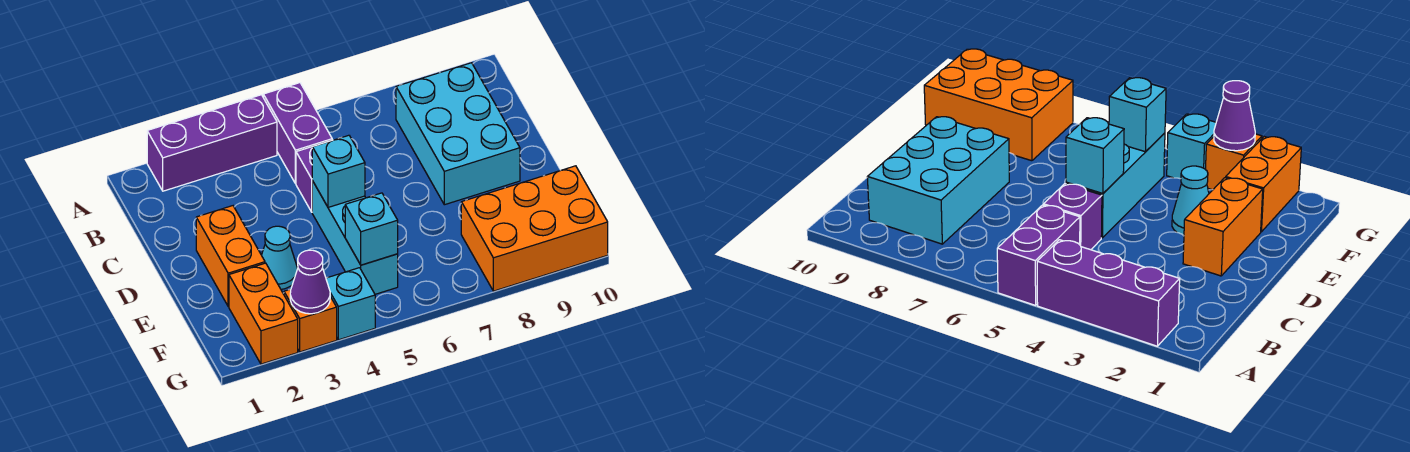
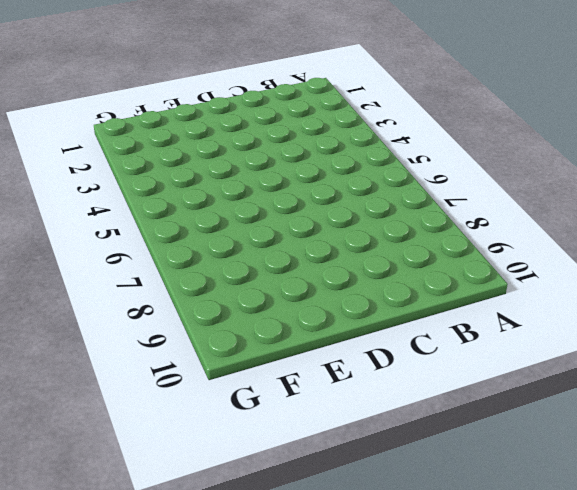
none -> purple 1x3 brick [147,95,277,191]
none -> purple 1x2 brick [263,83,332,184]
none -> cyan 2x3 brick [396,63,520,205]

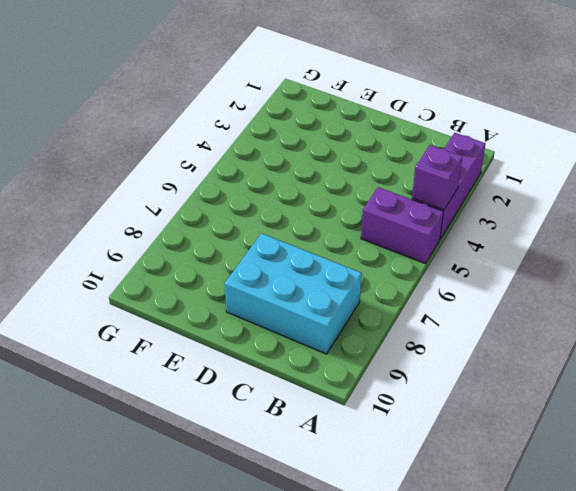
purple 1x1 brick [412,145,462,210] -> purple 1x1 brick moved to [296,147,312,212]
none -> orange 1x2 brick [196,206,265,307]
none -> cyan 1x3 brick [312,181,398,294]
none -> cyan 1x1 cone [262,226,298,289]

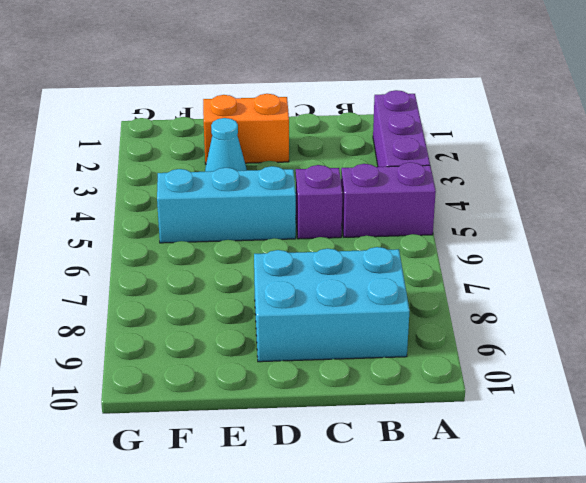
none -> orange 1x2 brick [229,263,298,364]
none -> orange 2x3 brick [461,166,608,291]
none -> orange 1x1 brick [284,289,337,352]

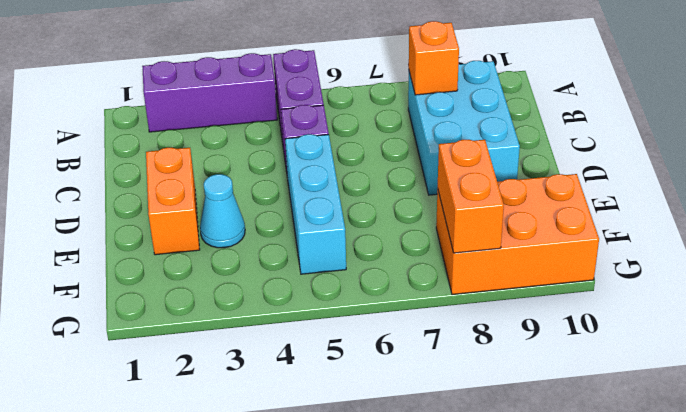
orange 1x1 brick [409,21,459,95] -> orange 1x1 brick moved to [284,289,337,352]
orange 1x2 brick [438,140,504,253] -> orange 1x2 brick moved to [229,263,298,364]
none -> cyan 1x1 brick [326,268,375,340]
none -> cyan 1x1 brick [312,135,365,207]
none -> cyan 1x1 brick [345,193,398,265]

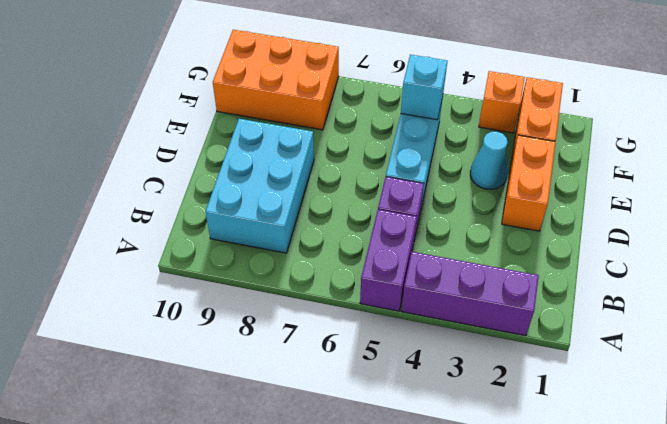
none -> cyan 1x1 brick [326,268,375,340]
none -> cyan 1x1 brick [312,135,365,207]
none -> purple 1x1 cone [290,250,330,314]

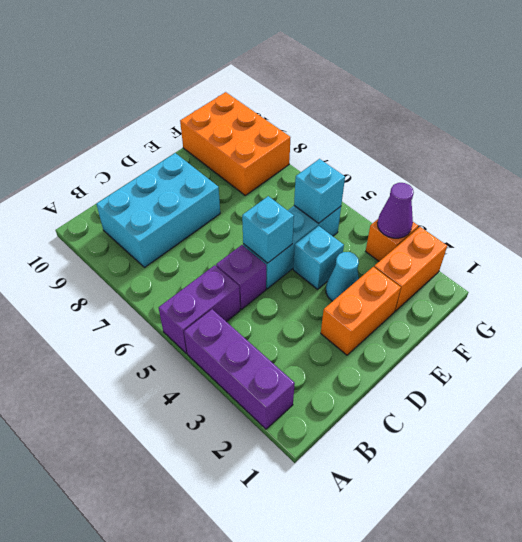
cyan 1x1 brick [293,226,344,289] -> cyan 1x1 brick moved to [326,268,375,340]

